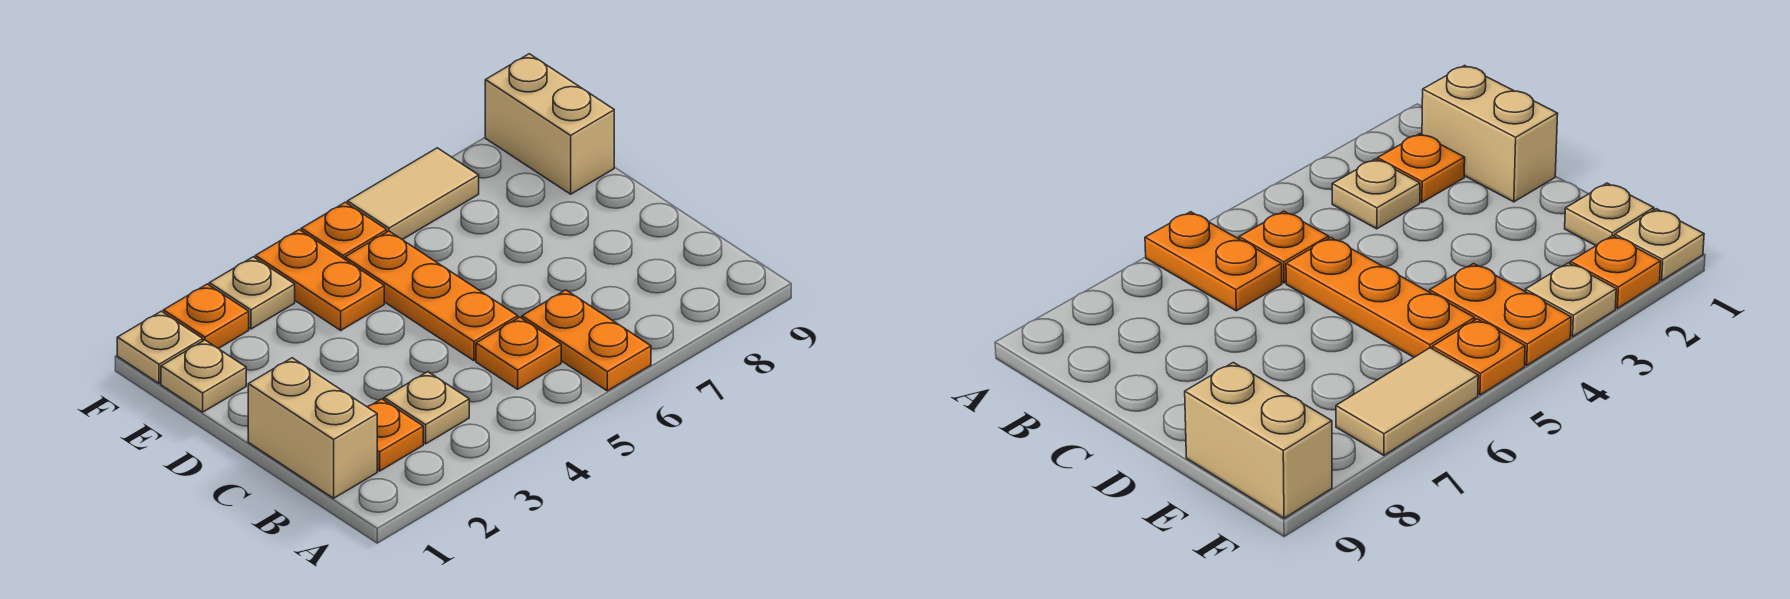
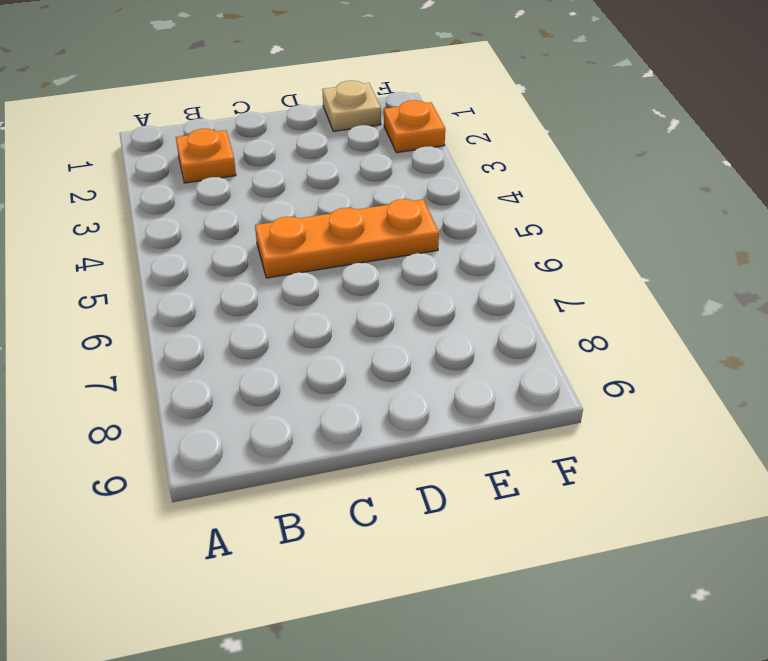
none -> orange 1x2 plate [522,290,651,391]
none -> tan 1x2 brick [248,358,377,498]
none -> tan 1x1 plate [384,372,469,444]

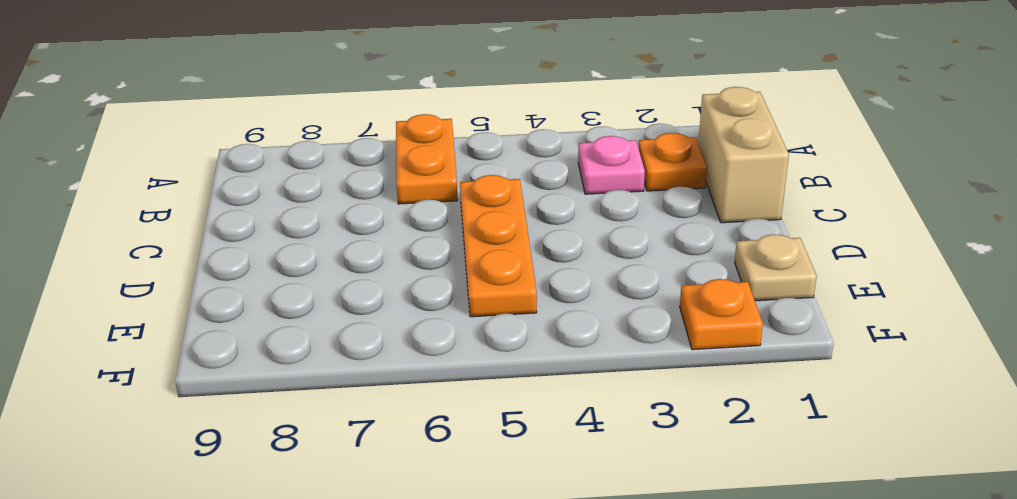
pink 1x1 plate [578,136,645,194] -> tan 1x1 plate [384,372,469,444]
none -> orange 1x1 plate [476,317,561,389]
none -> orange 1x2 plate [255,230,384,330]
none -> tan 1x2 brick [485,54,614,194]

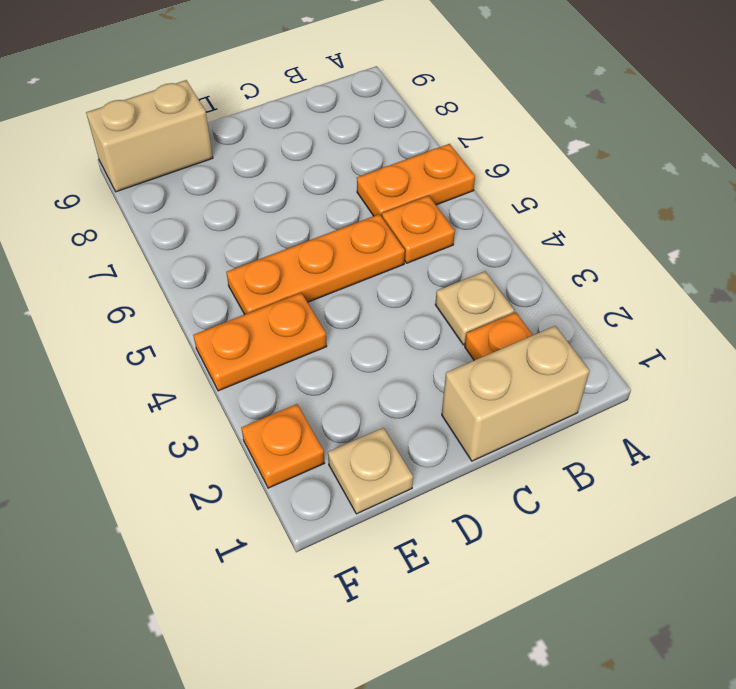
none -> tan 1x1 plate [117,311,203,383]
none -> tan 1x1 plate [209,257,295,329]
none -> orange 1x1 plate [301,202,387,259]

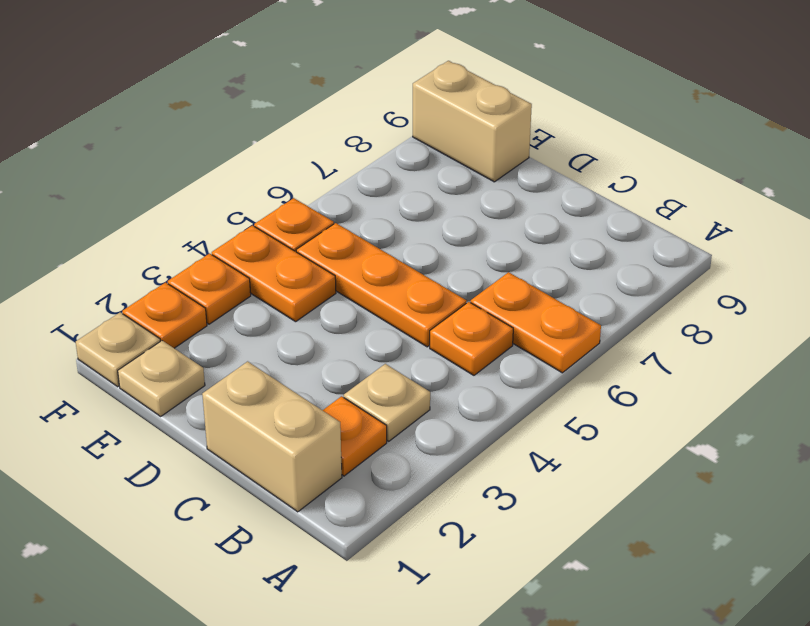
orange 1x1 plate [168,253,251,324] -> tan 1x1 plate [209,257,295,329]
none -> tan 1x2 tile [347,148,479,240]

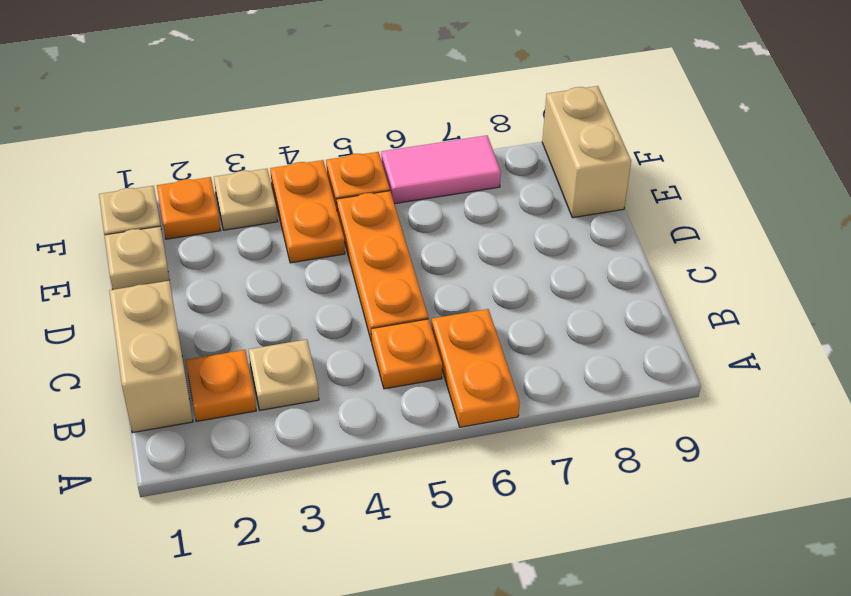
pink 1x2 tile [381,135,501,204] -> tan 1x2 tile [347,148,479,240]

